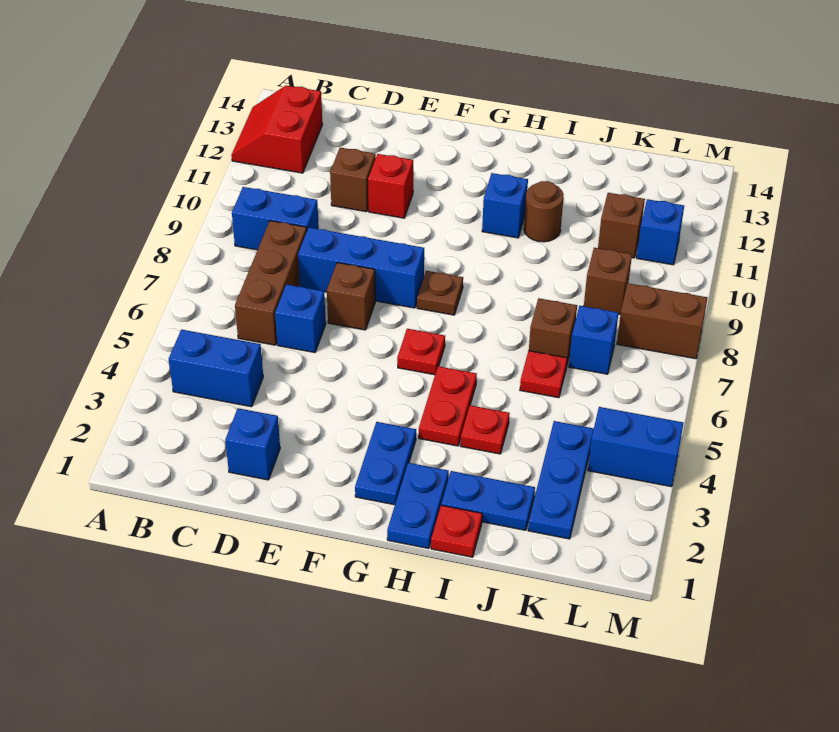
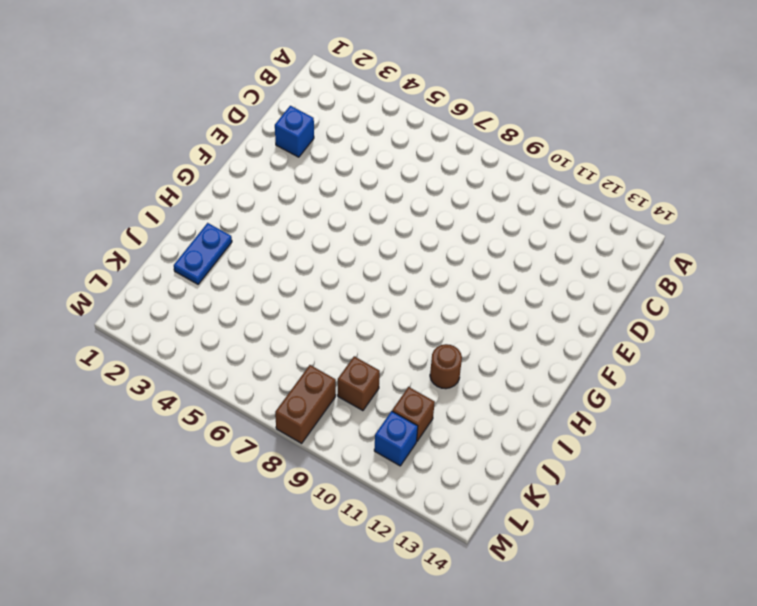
none -> red 2x2 slope [231,86,323,173]
none -> blue 1x2 brick [169,330,263,407]
none -> blue 1x2 brick [232,187,319,250]

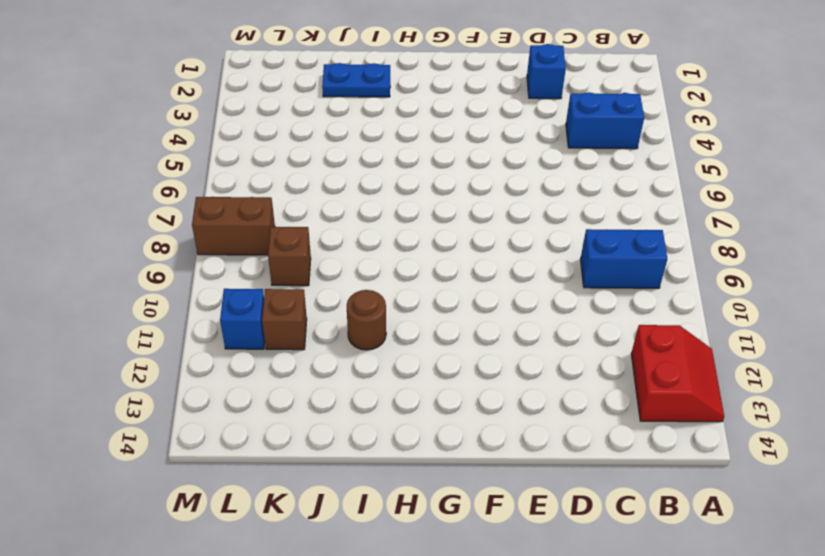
none -> brown 1x3 brick [235,221,307,345]
none -> blue 1x1 brick [275,284,326,353]
none -> blue 1x3 brick [298,228,424,308]

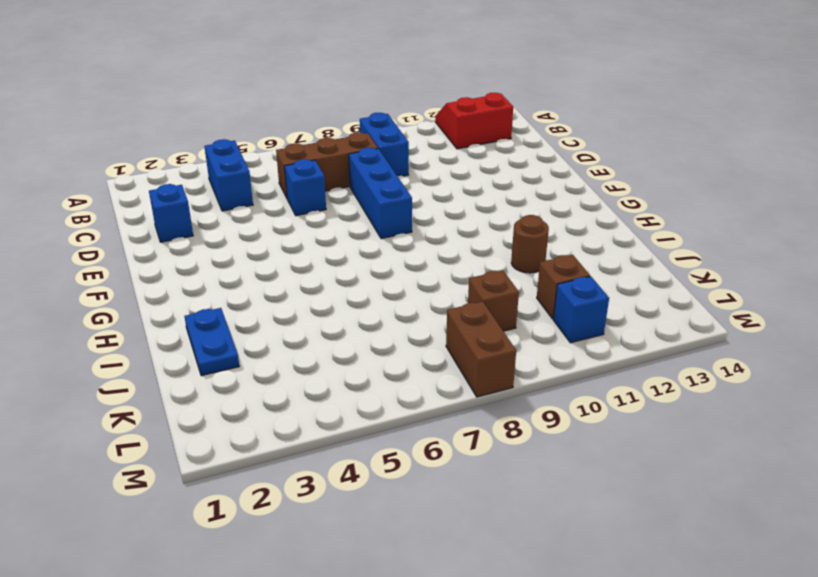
none -> brown 1x1 brick [330,148,376,212]
none -> brown 1x1 brick [327,263,375,330]
none -> red 1x1 brick [368,154,413,218]

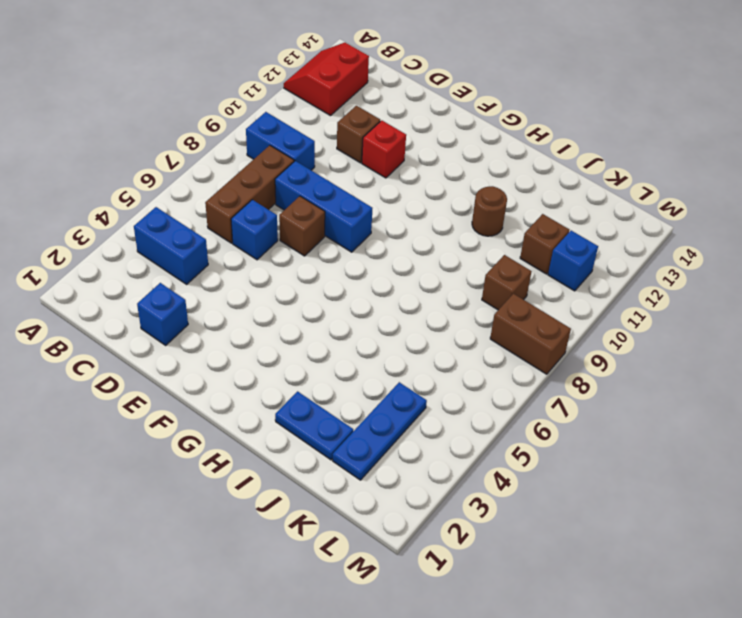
none -> blue 1x2 plate [355,422,416,505]
none -> red 1x1 plate [397,329,445,375]
none -> brown 1x1 plate [417,271,463,315]

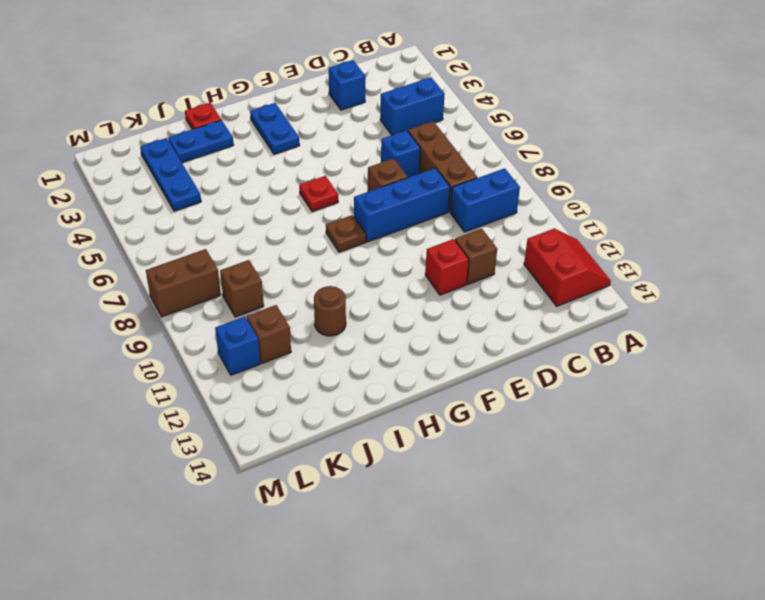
none -> blue 1x2 plate [387,463,449,549]
none -> red 1x2 plate [419,366,477,446]
none -> blue 1x1 brick [482,173,528,238]

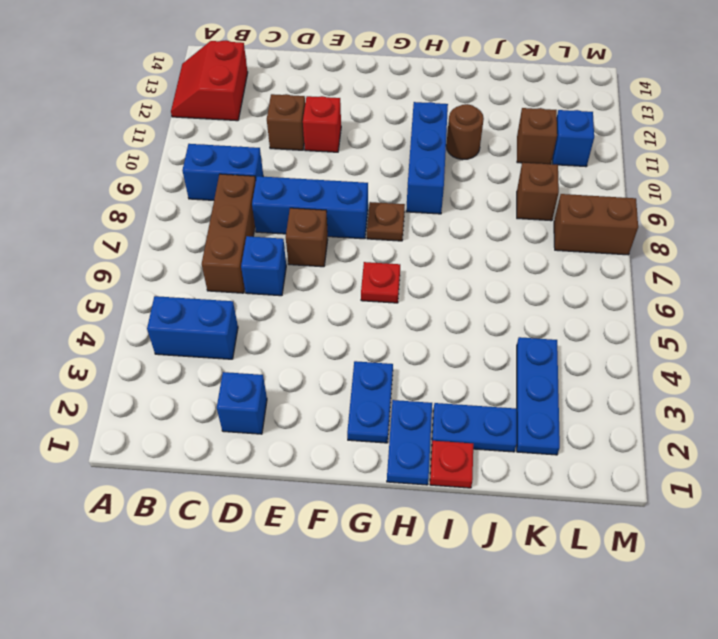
blue 1x3 brick [406,102,448,214] -> blue 1x1 brick [482,173,528,238]
none -> red 1x2 plate [419,366,477,446]
none -> red 1x1 plate [461,405,510,454]
none -> red 1x1 plate [520,351,567,398]

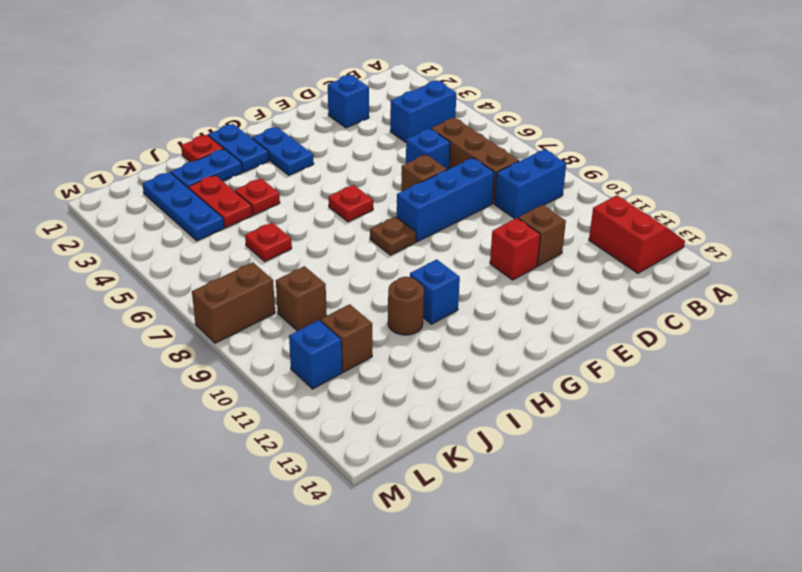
red 1x2 plate [189,175,252,228] -> red 1x2 plate moved to [419,366,477,446]
none -> brown 1x1 brick [529,298,577,364]
none -> blue 1x1 brick [569,306,618,374]
none -> blue 1x2 brick [588,407,683,487]

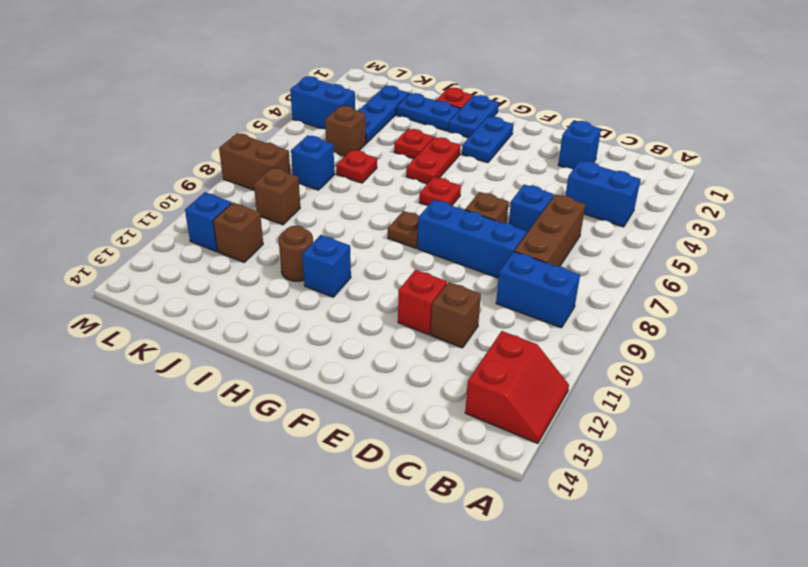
brown 1x1 brick [325,106,366,156] -> brown 1x1 brick moved to [529,298,577,364]

